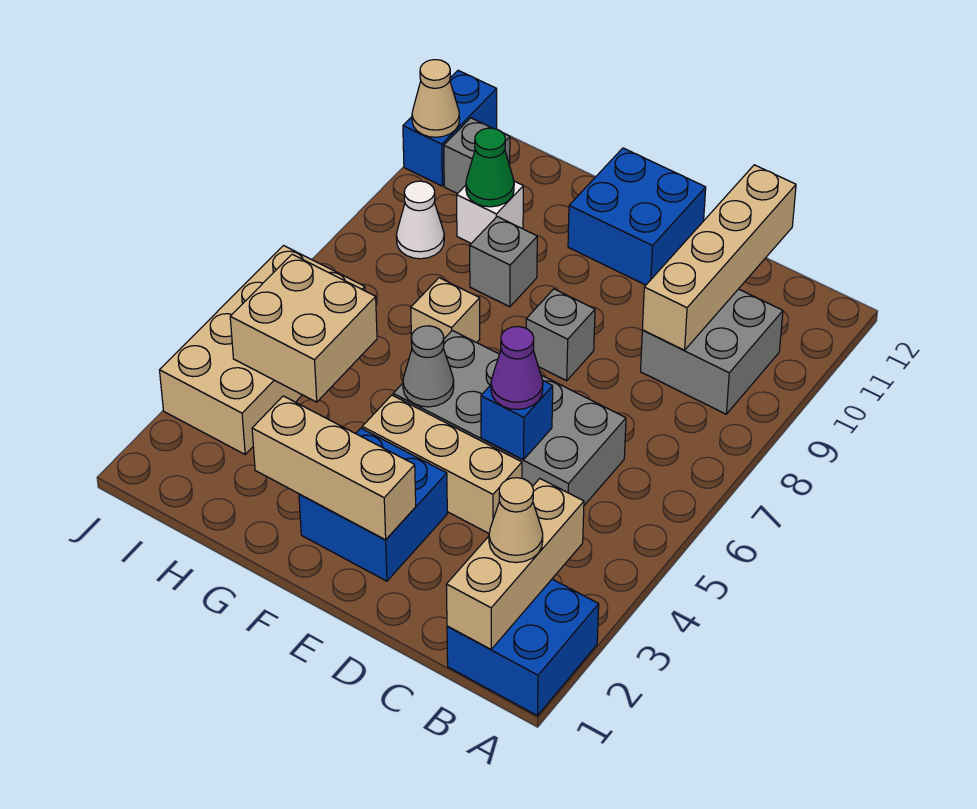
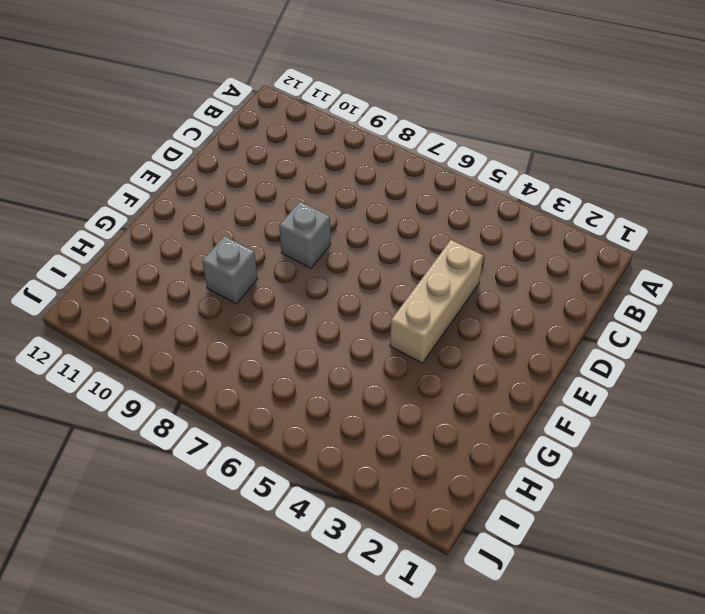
none -> blue 2x2 brick [447,579,599,716]
none -> grey 2x2 brick [641,289,783,414]
none -> grey 2x4 brick [393,330,626,505]

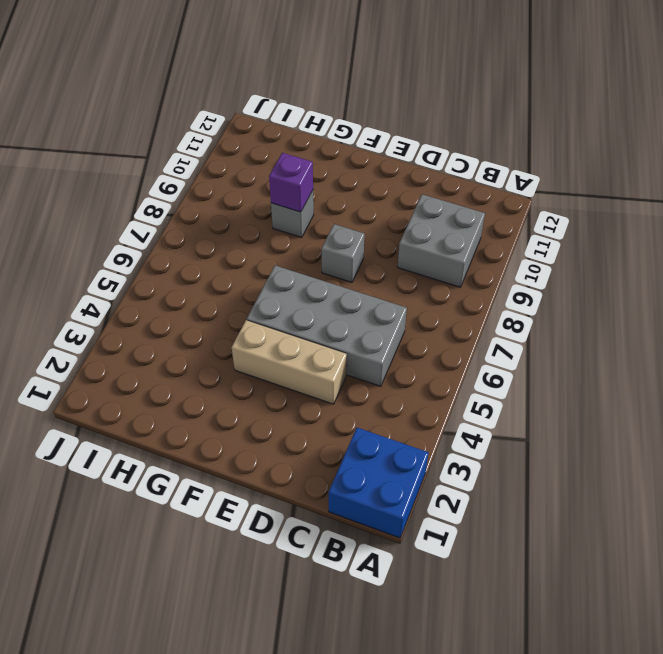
purple 1x1 brick [269,153,313,212] -> none
none -> blue 2x2 brick [299,428,447,581]
none -> blue 2x2 brick [568,148,706,285]
none -> tan 1x1 brick [411,278,480,343]

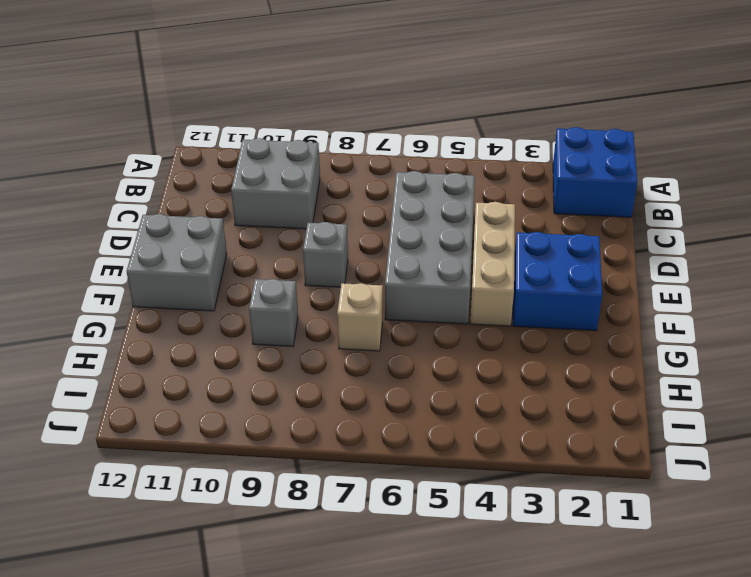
grey 2x2 brick [127,214,227,311] -> blue 2x2 brick [568,148,706,285]
none -> white 1x1 brick [457,181,523,243]
none -> tan 2x4 brick [160,246,365,454]
none -> white 1x1 cone [396,181,444,259]

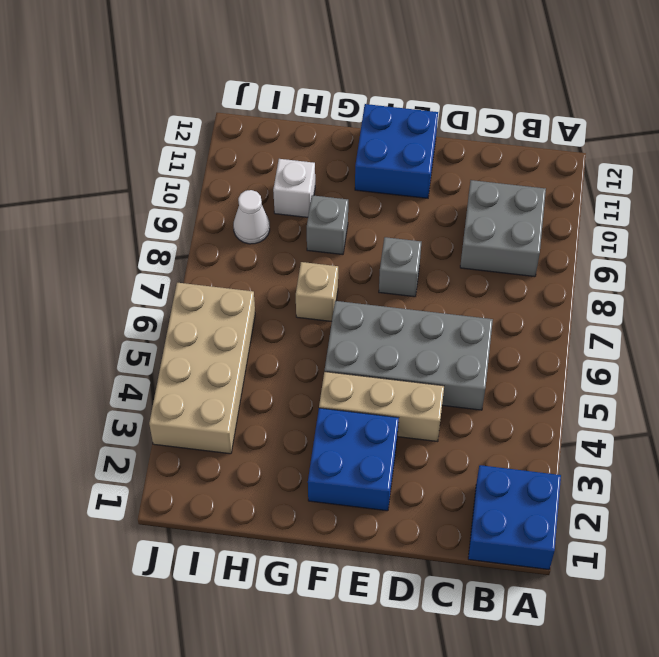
none -> grey 1x1 brick [444,118,510,194]
none -> blue 1x2 brick [403,70,497,186]
none -> tan 1x3 brick [446,479,584,649]

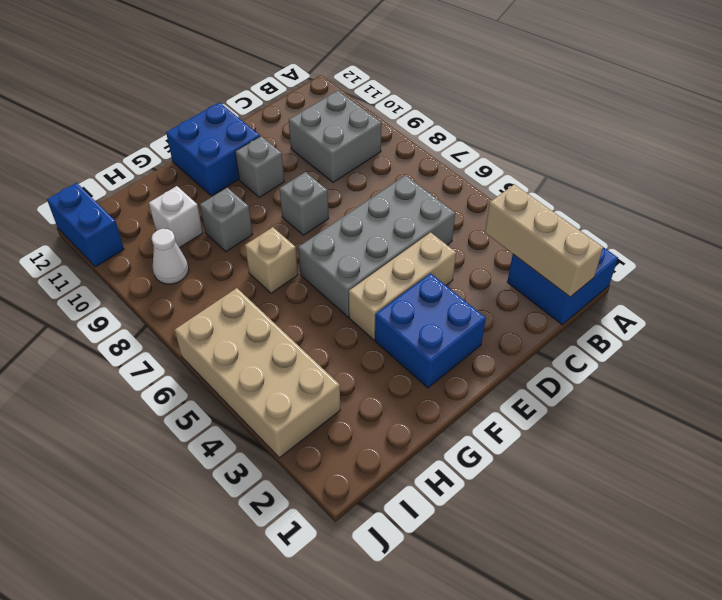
grey 1x1 brick [235,136,284,197] -> grey 1x1 brick moved to [444,118,510,194]
none -> tan 1x4 brick [642,165,796,350]
none -> blue 1x1 brick [481,380,553,460]
none -> tan 1x3 brick [252,396,416,540]

